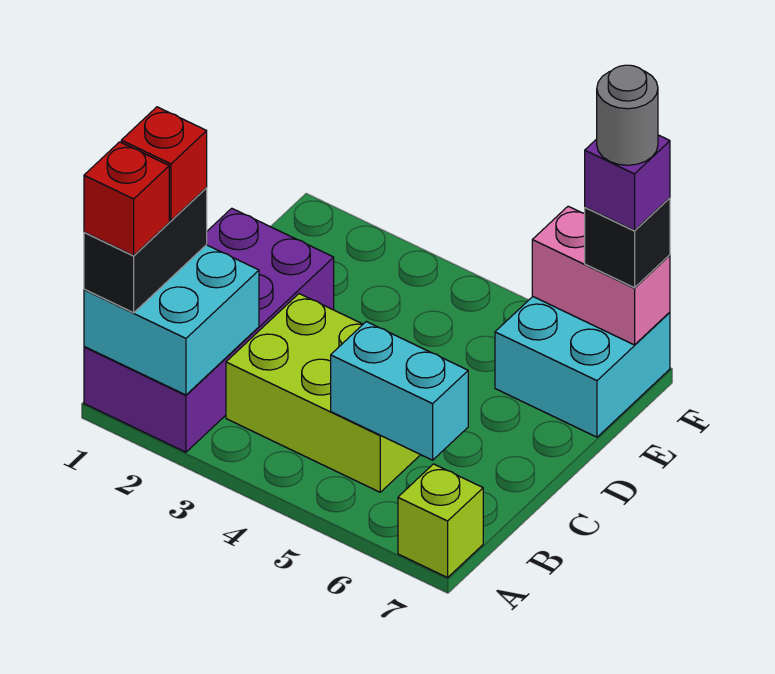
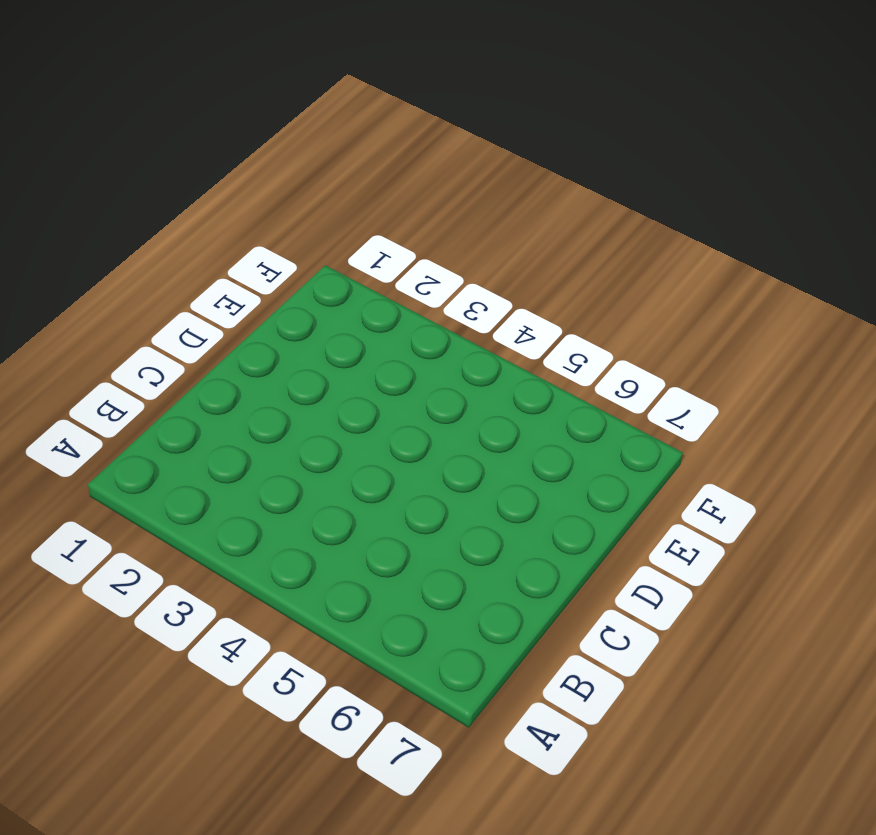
none -> purple 2x4 brick [84,208,334,452]
none -> lime 1x1 brick [398,464,483,578]
none -> lime 2x3 brick [226,294,420,492]

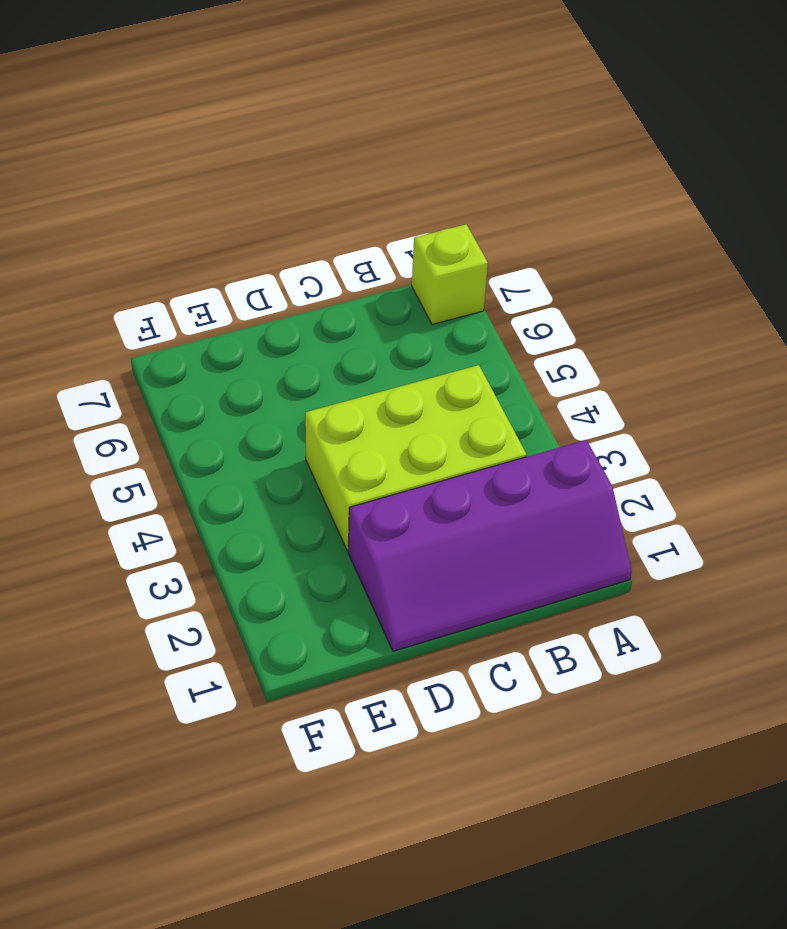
purple 2x4 slope [348,440,632,651] -> purple 2x4 brick [84,208,334,452]
lime 2x3 brick [305,365,527,551] -> lime 2x3 brick turned to [226,294,420,492]
none -> cyan 2x2 brick [495,297,670,437]
none -> cyan 2x2 brick [84,245,259,395]
none -> cyan 1x2 brick [331,322,468,460]

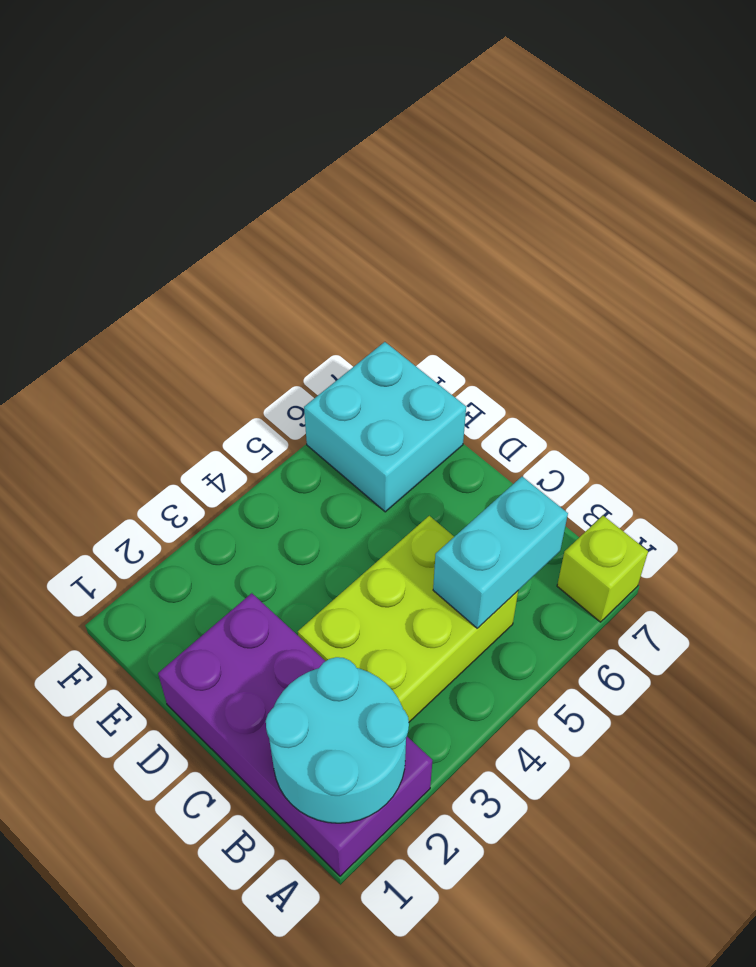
cyan 2x2 round brick [266,657,409,823] -> cyan 2x2 brick [84,245,259,395]
none -> pink 1x2 brick [532,206,670,345]
none -> black 1x2 brick [84,188,207,313]
none -> black 1x1 brick [585,198,670,288]

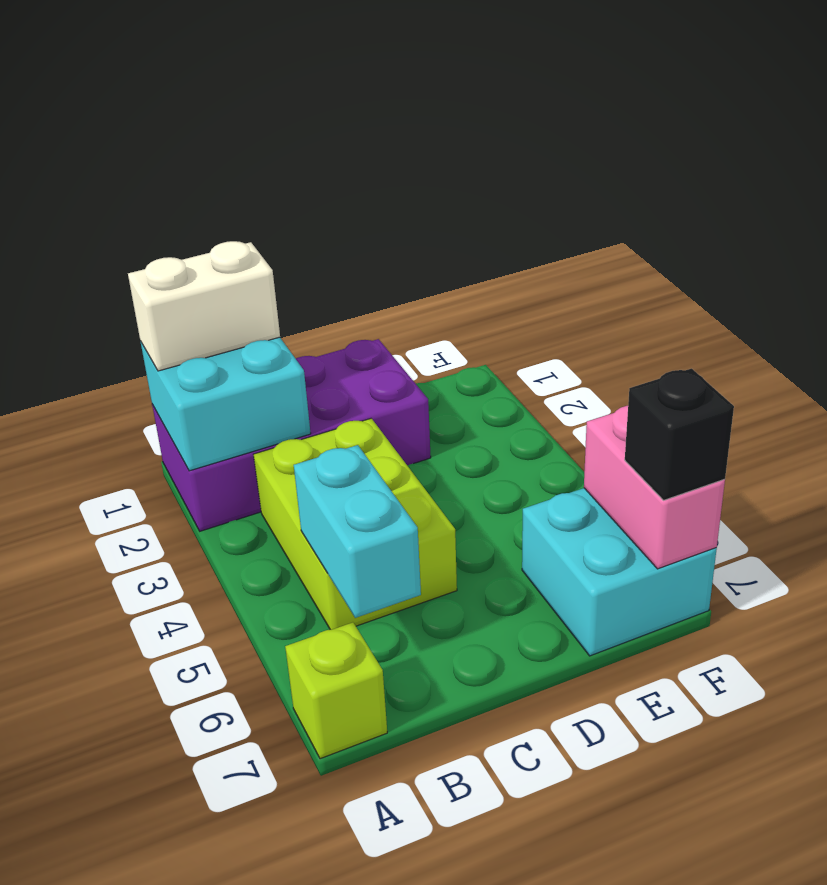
white 1x2 brick [128,241,280,371] -> black 1x2 brick [84,188,207,313]
none -> red 1x1 brick [84,142,169,255]
none -> red 1x1 brick [121,107,207,220]
none -> purple 1x1 brick [585,135,670,231]

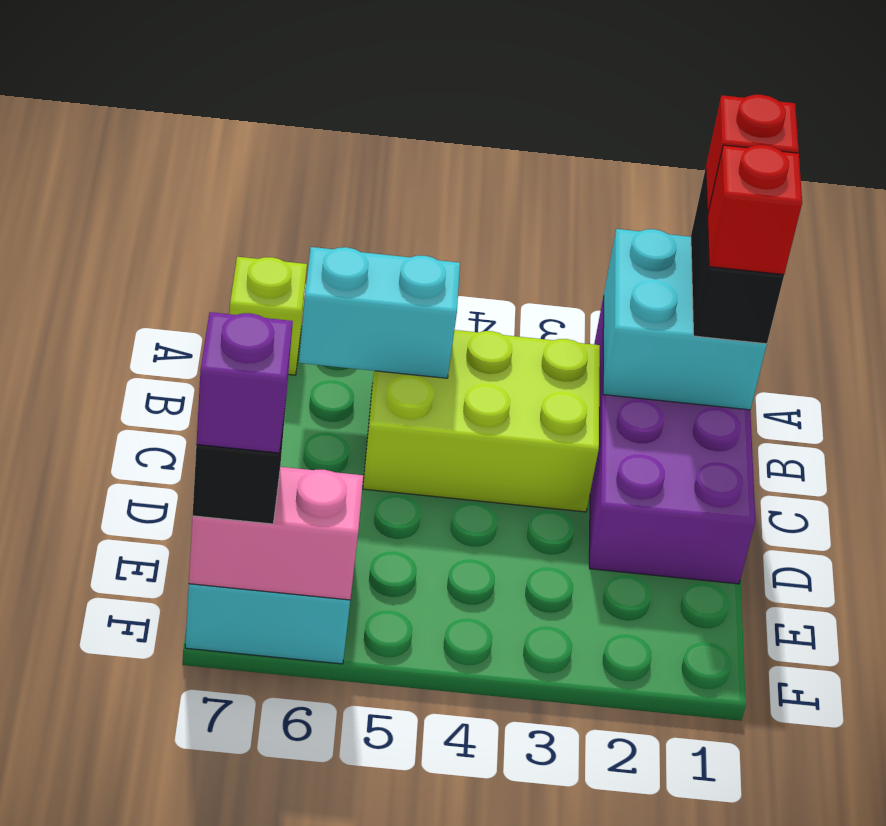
none -> grey 1x1 round brick [597,65,658,165]

